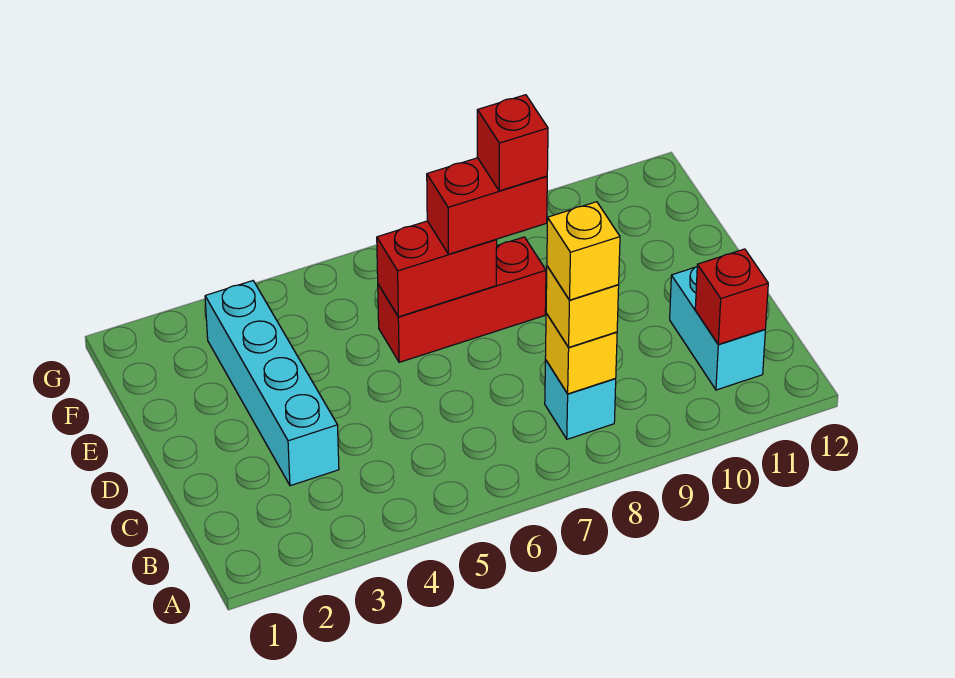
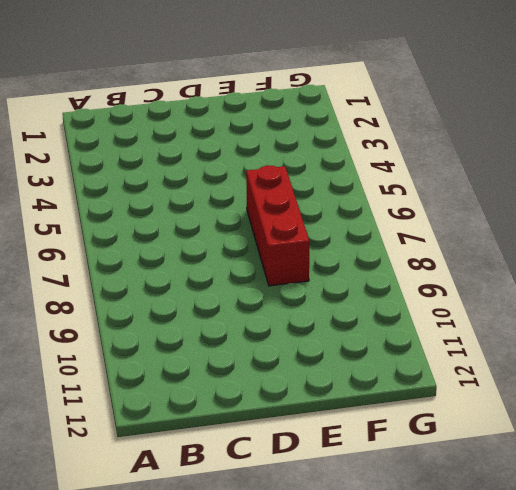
none -> cyan 1x1 brick [545,360,616,439]
none -> cyan 1x2 brick [670,267,765,390]

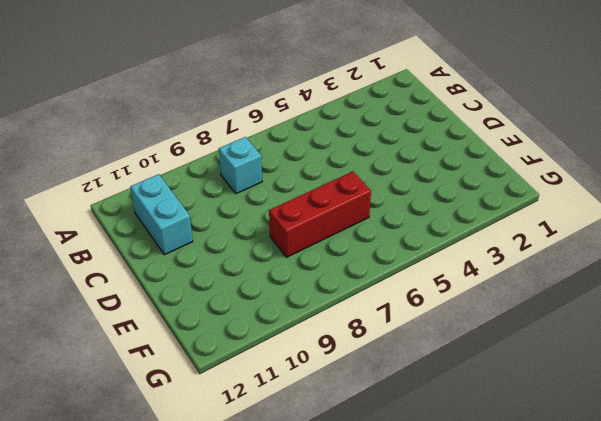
none -> cyan 1x4 brick [205,281,339,486]
none -> yellow 1x1 brick [545,313,617,394]

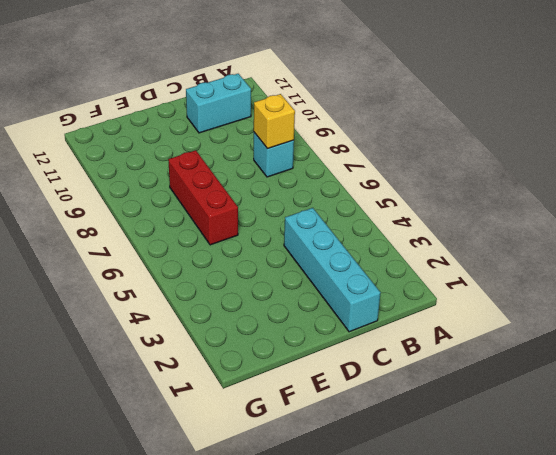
cyan 1x4 brick [284,208,381,332] -> cyan 1x4 brick turned to [205,281,339,486]
none -> red 1x1 brick [695,249,768,344]
none -> red 1x2 brick [377,221,497,317]

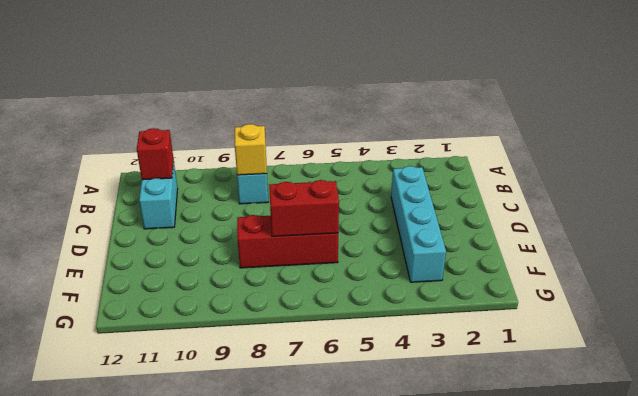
none -> yellow 1x1 brick [546,266,619,347]
none -> red 1x2 brick [427,158,547,254]

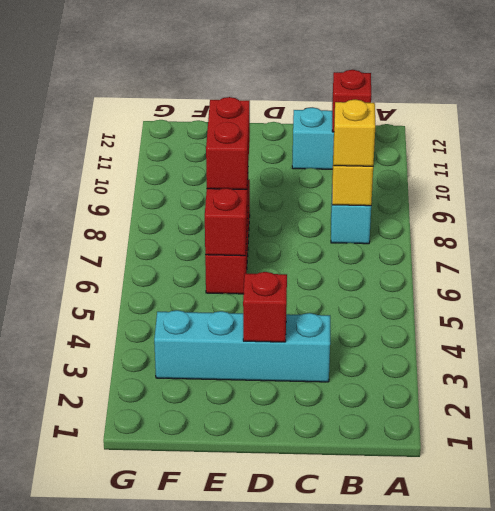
red 1x1 brick [243,272,287,342] -> red 1x1 brick moved to [477,95,548,191]
none -> yellow 1x1 brick [547,202,620,300]

